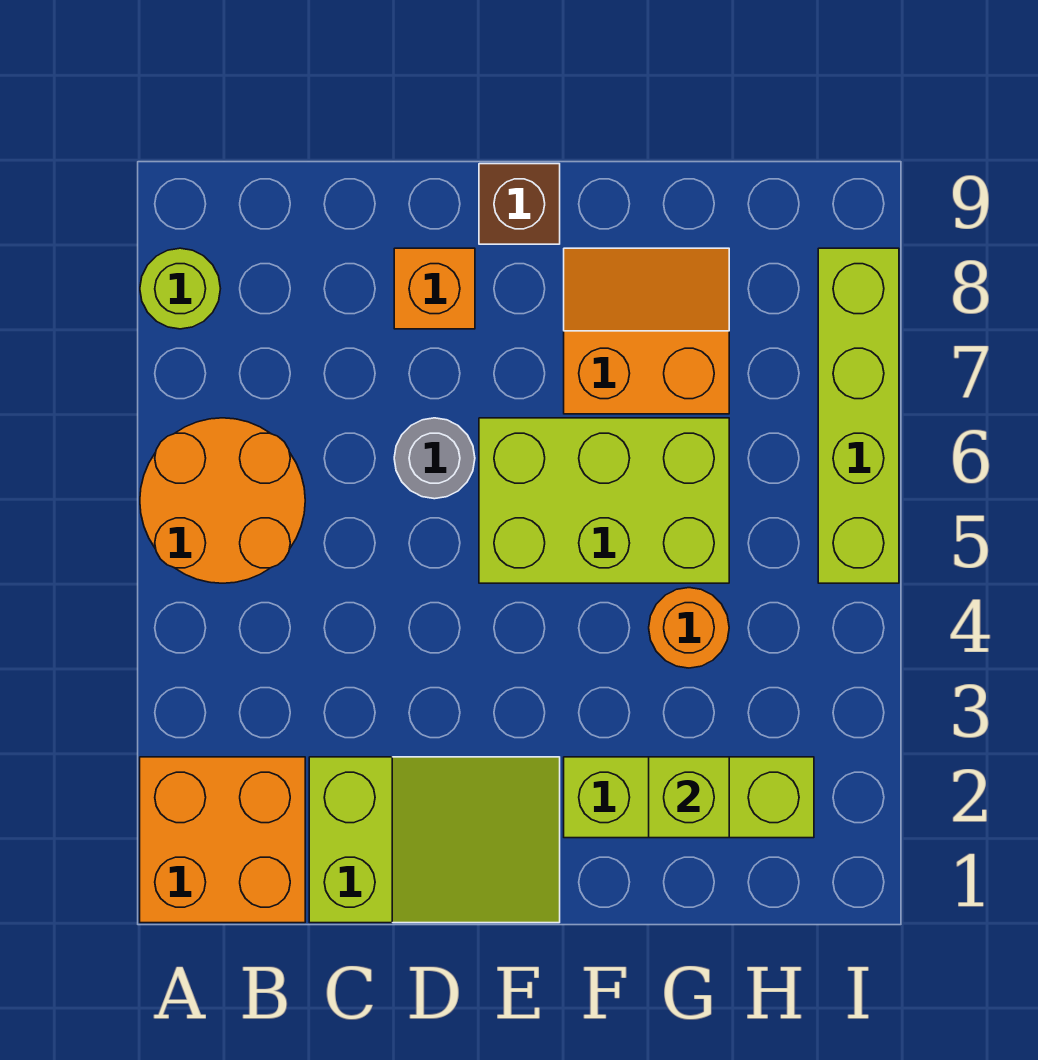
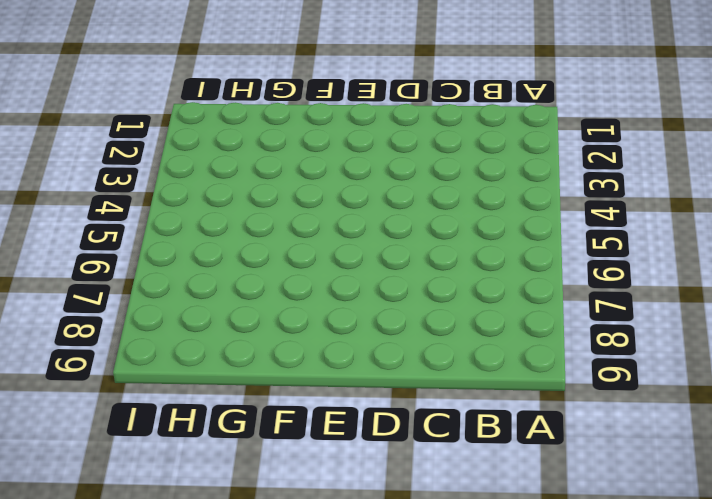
none -> orange 2x2 brick [140,757,305,923]
none -> orange 2x2 round brick [140,418,305,583]
none -> lime 1x1 round brick [140,248,221,329]

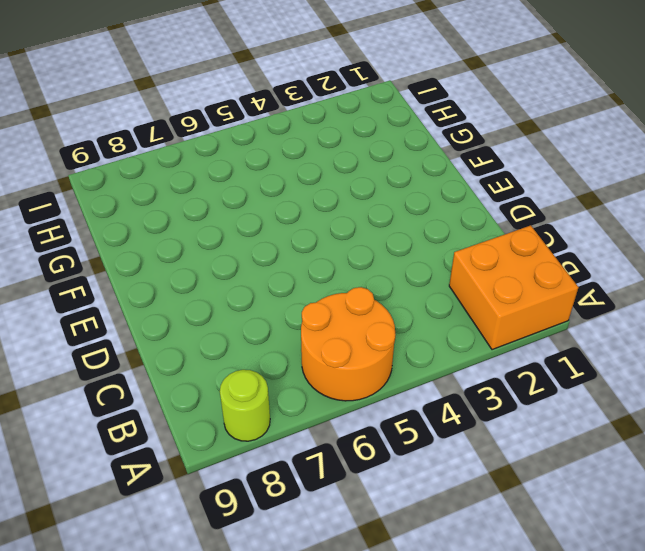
none -> lime 2x3 slope [309,757,560,923]
none -> grey 1x1 round brick [394,418,475,499]
none -> orange 1x1 brick [394,248,475,329]

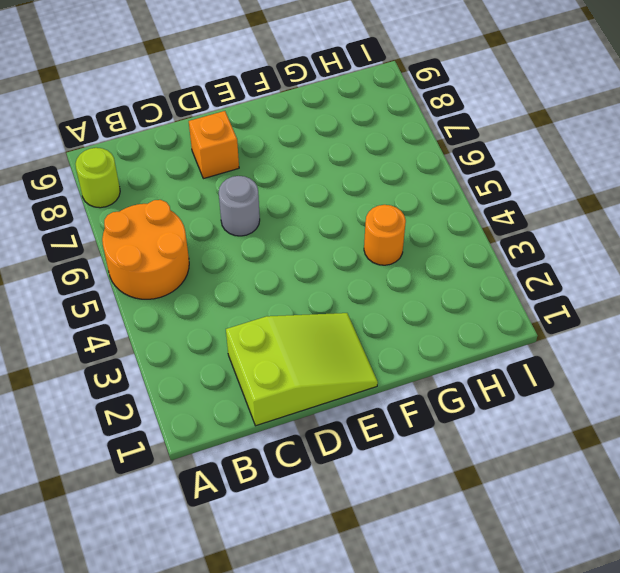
none -> orange 2x2 brick [140,757,305,923]
none -> lime 2x3 brick [479,418,729,583]
none -> brown 1x1 brick [479,164,560,244]

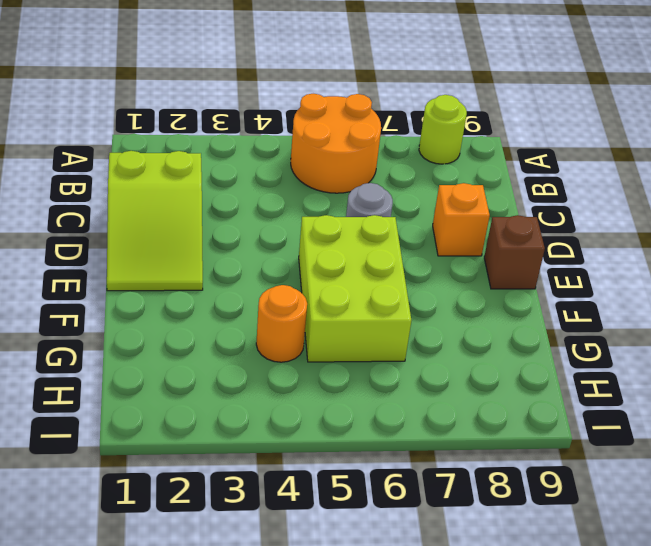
none -> orange 2x2 brick [140,757,305,923]
none -> lime 1x3 brick [564,757,814,838]
none -> orange 2x2 slope [564,248,729,414]

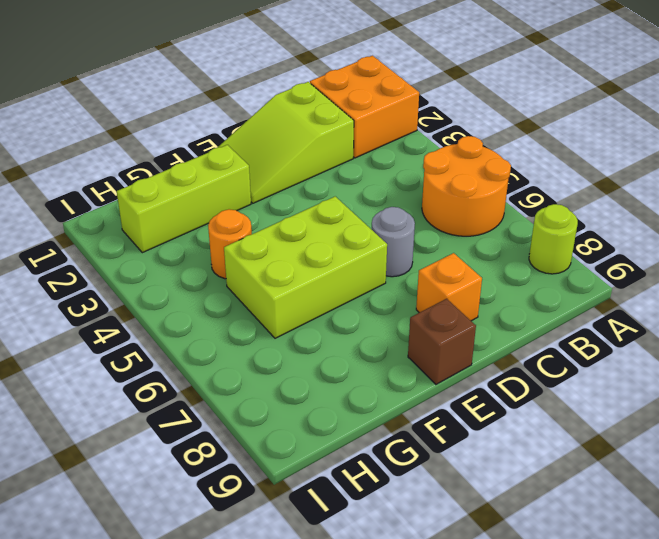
none -> orange 2x2 slope [564,248,729,414]
none -> lime 1x4 brick [818,248,899,583]
none -> lime 1x1 brick [649,757,729,838]

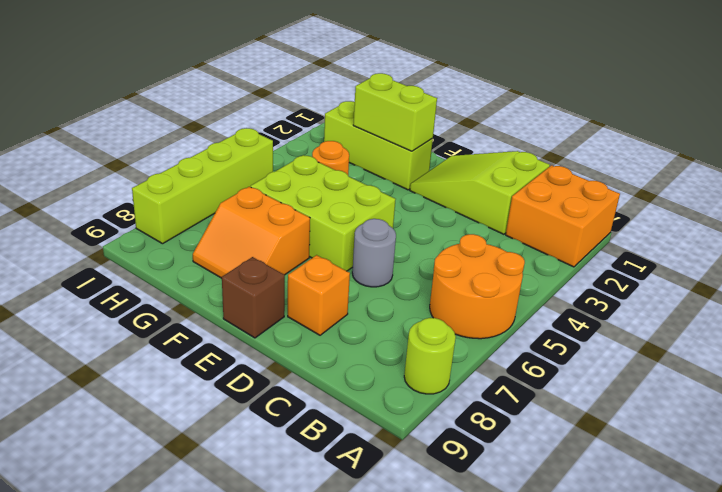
lime 1x2 brick [353,73,437,151] -> lime 1x1 brick [649,757,729,838]

